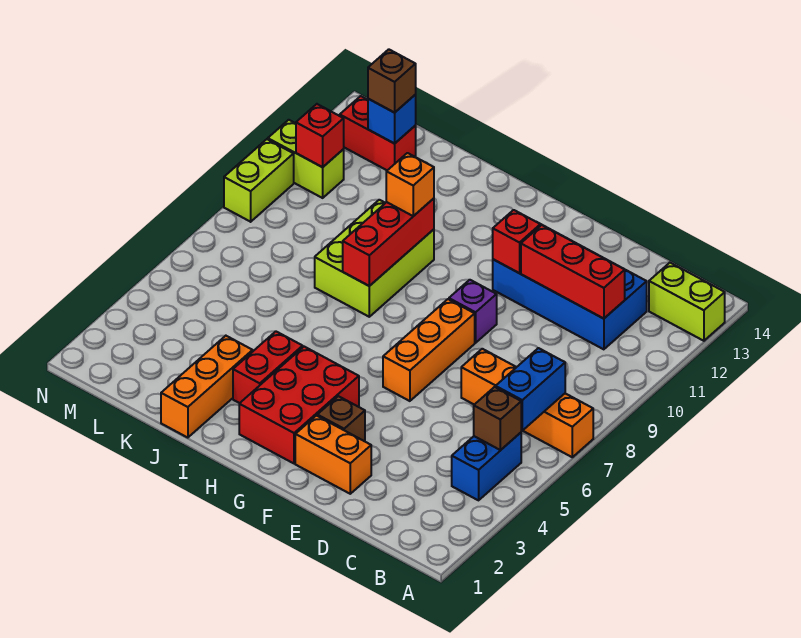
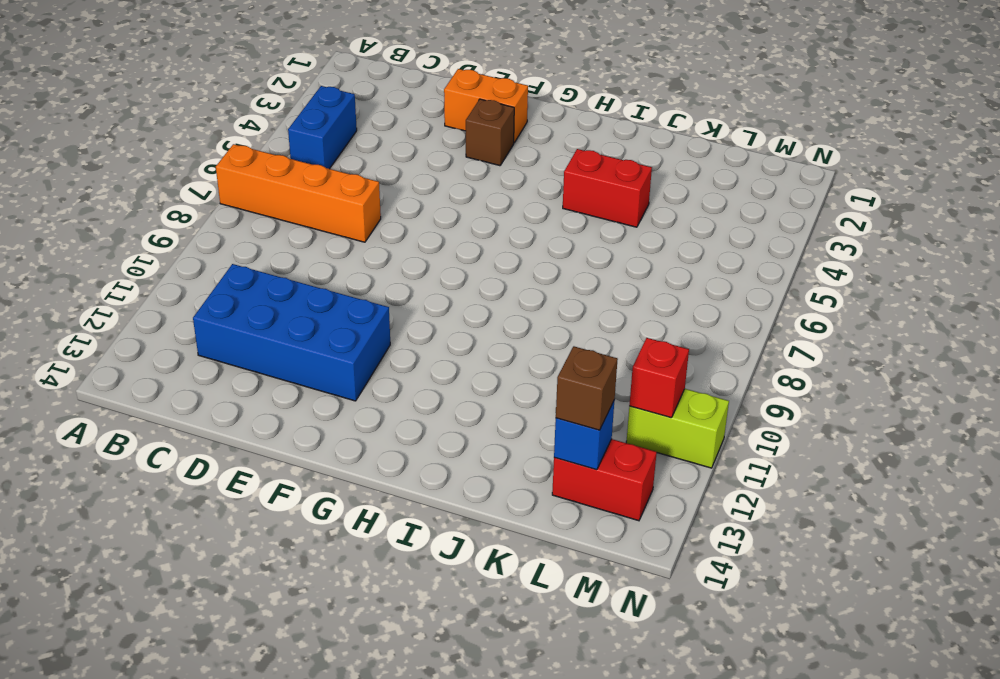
red 1x2 brick [563,149,652,227] -> red 1x2 brick turned to [233,331,303,403]
none -> lime 1x2 brick [649,263,725,341]
none -> orange 1x3 brick [383,299,475,401]
none -> purple 1x1 brick [449,280,497,343]

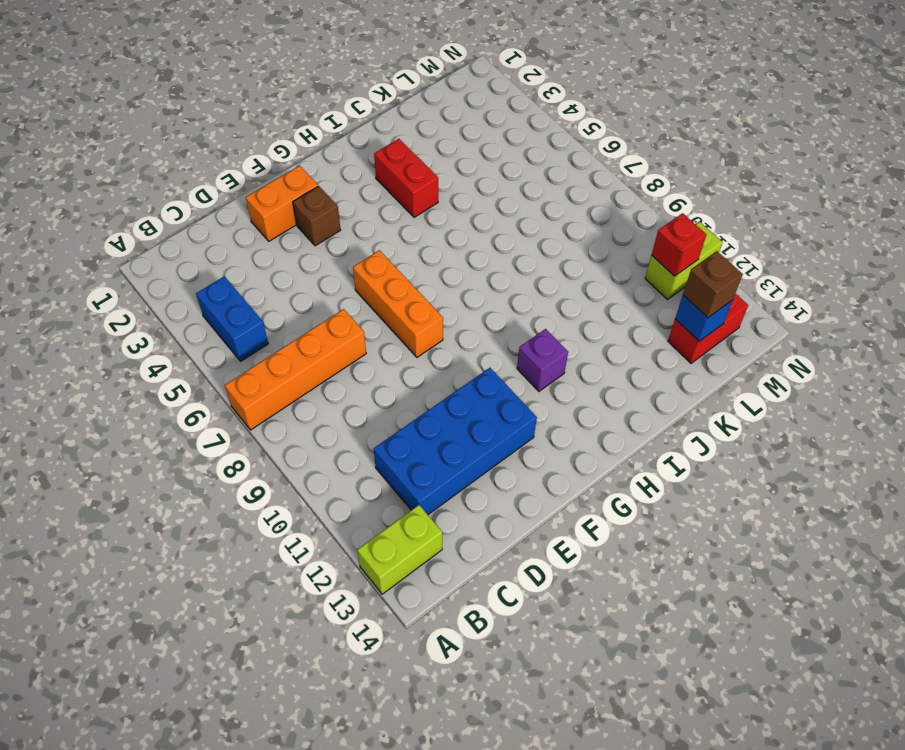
purple 1x1 brick [517,329,568,391] -> purple 1x1 brick moved to [449,280,497,343]
none -> red 2x3 brick [239,347,359,463]
none -> lime 2x3 brick [315,200,434,317]
none -> orange 1x3 brick [161,336,253,438]

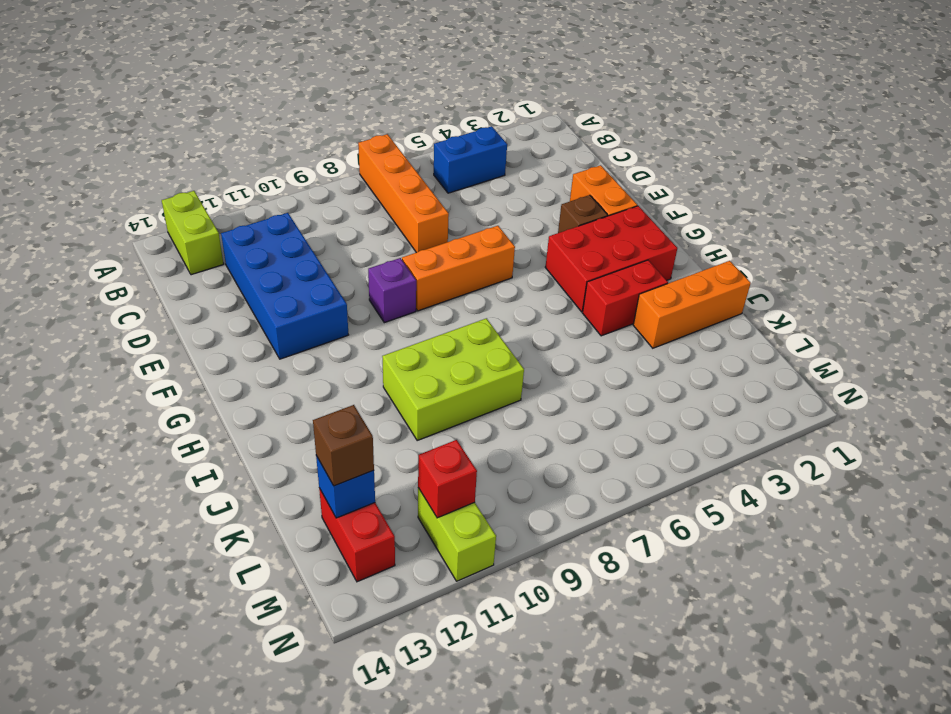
none -> lime 1x2 brick [224,139,294,222]
none -> brown 1x1 brick [474,387,521,450]
none -> blue 1x2 brick [496,348,565,431]

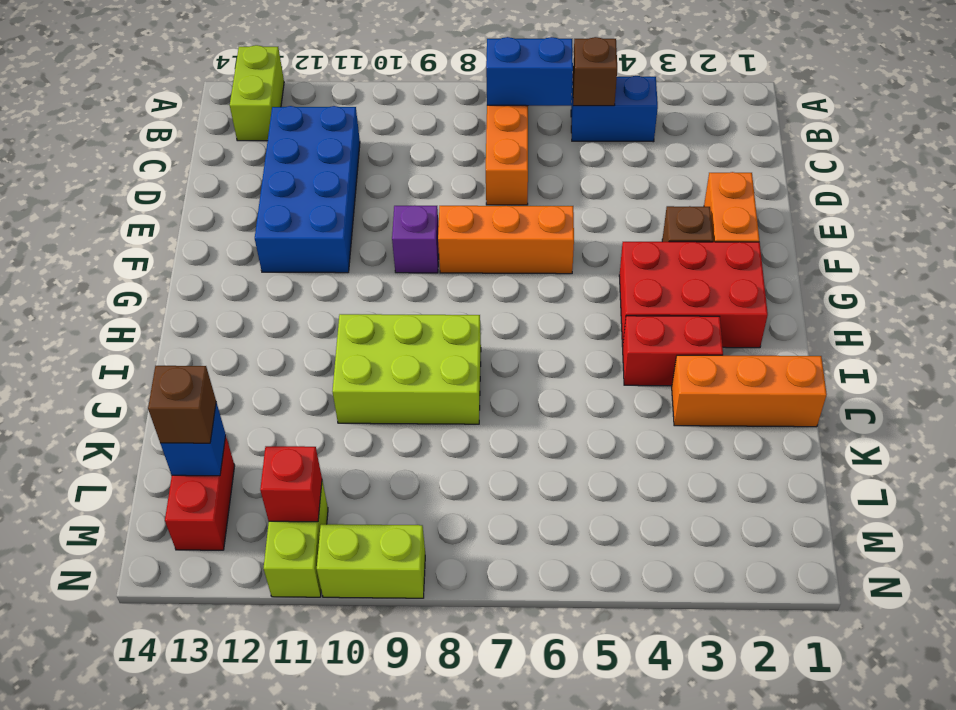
none -> red 1x3 brick [521,225,625,319]
none -> red 1x1 brick [493,210,540,273]
none -> red 1x3 brick [343,198,434,286]

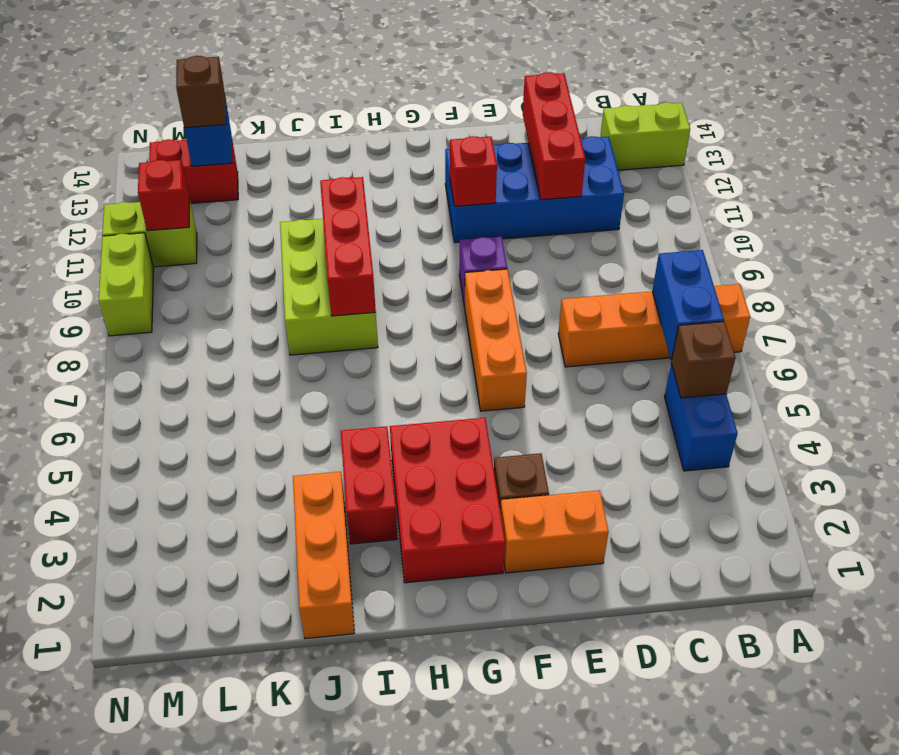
red 1x3 brick [523,72,585,200] -> red 1x3 brick turned to [521,225,625,319]
none -> orange 1x1 brick [386,153,434,216]

